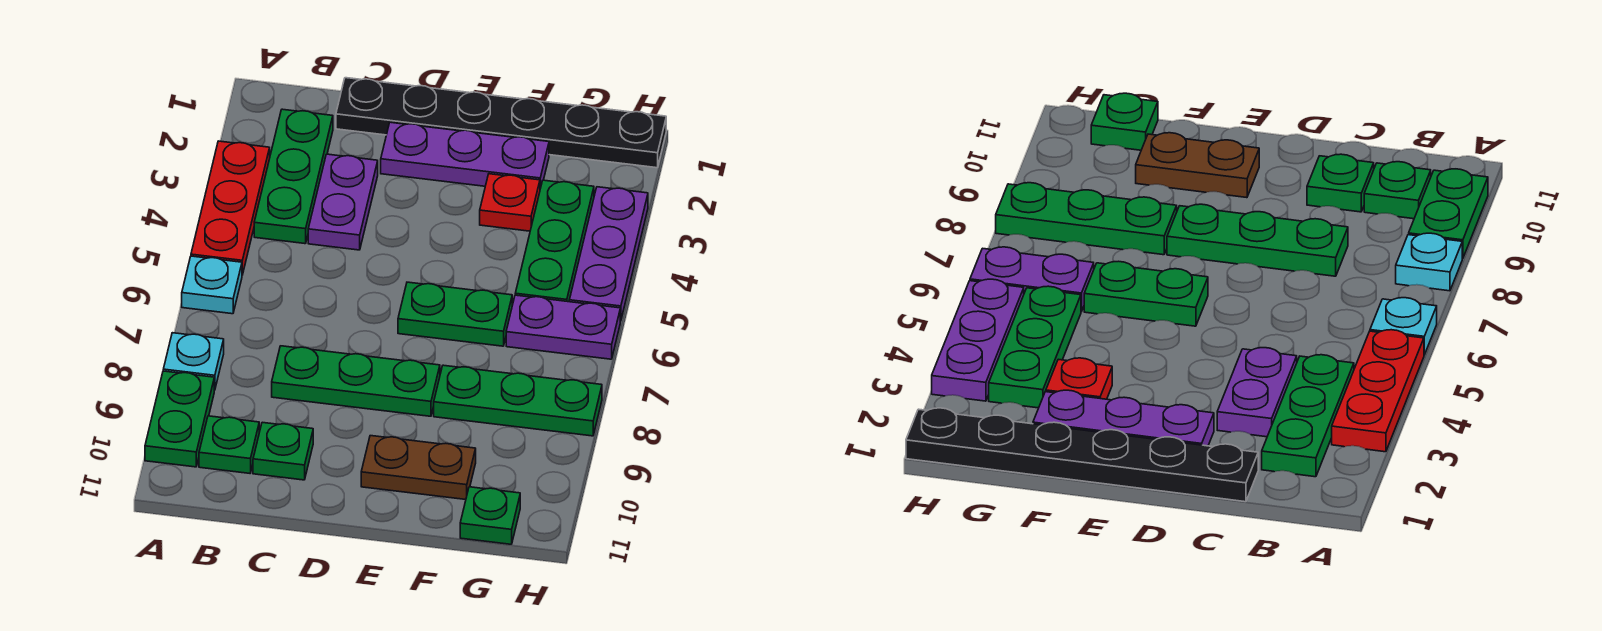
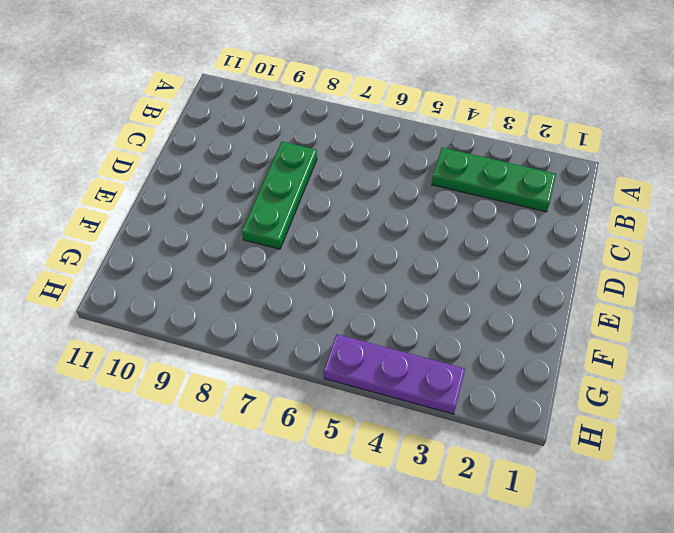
none -> red 1x3 plate [191,141,270,275]
none -> cyan 1x1 plate [182,256,242,314]
none -> cyan 1x1 plate [163,333,224,390]

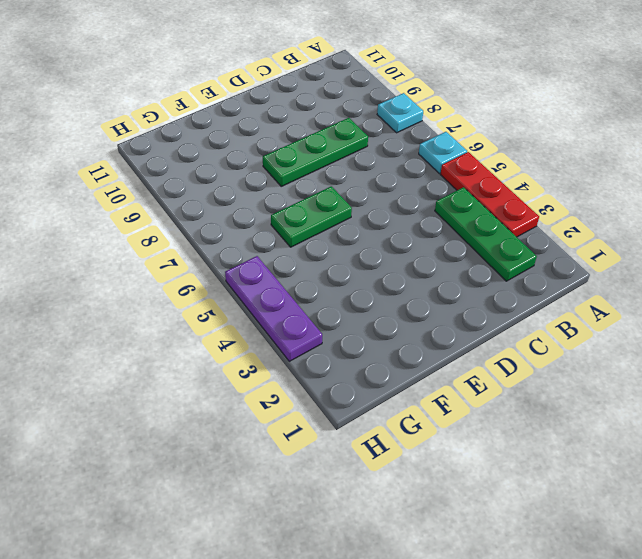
none -> green 1x2 plate [145,371,214,467]
none -> green 1x1 plate [199,416,259,473]
none -> black 1x6 plate [336,78,666,168]

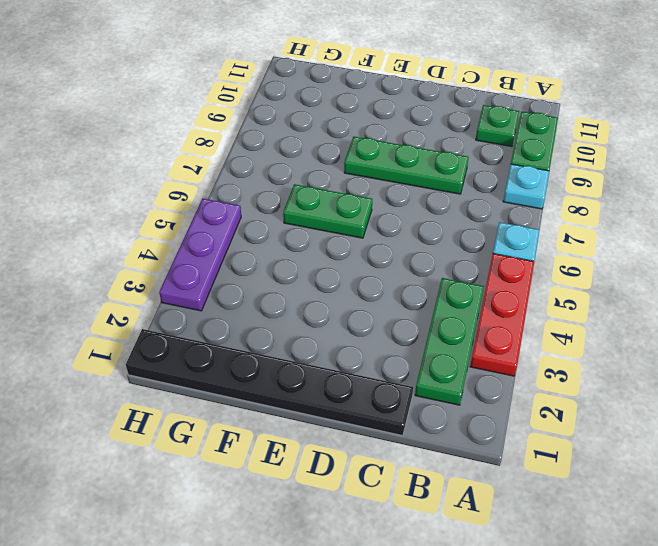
none -> purple 1x2 plate [308,154,378,250]
none -> green 1x1 plate [253,422,313,480]
none -> purple 1x3 plate [381,122,549,188]

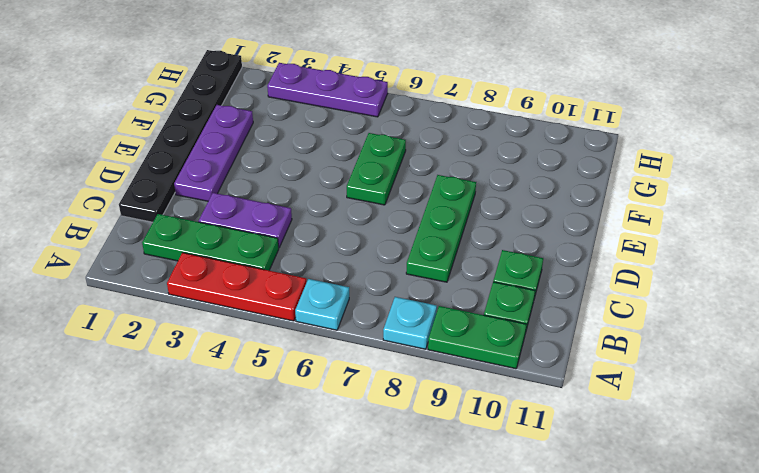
none -> brown 1x2 plate [361,436,476,500]
none -> red 1x1 plate [480,174,540,231]
none -> green 1x3 plate [434,365,602,436]

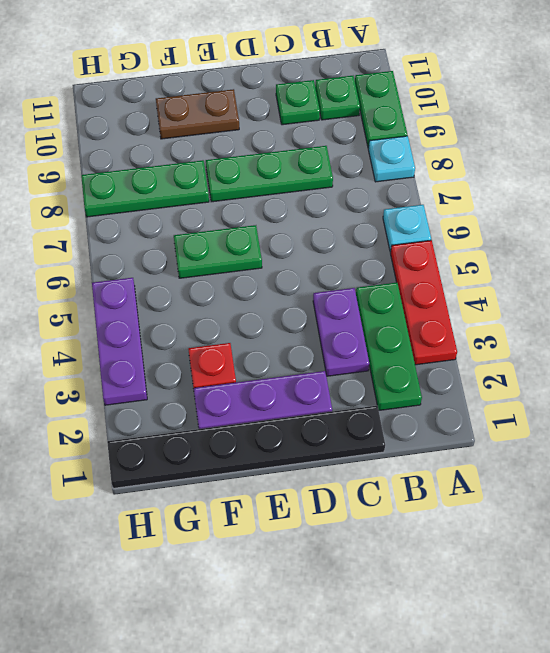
none -> green 1x3 plate [515,180,594,302]
none -> purple 1x2 plate [506,295,620,359]
none -> green 1x1 plate [460,487,520,544]

